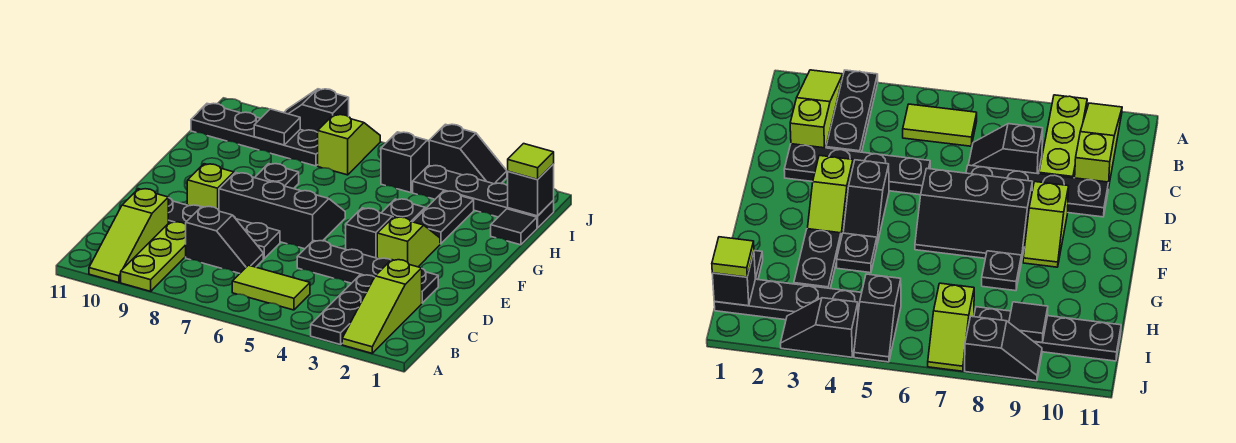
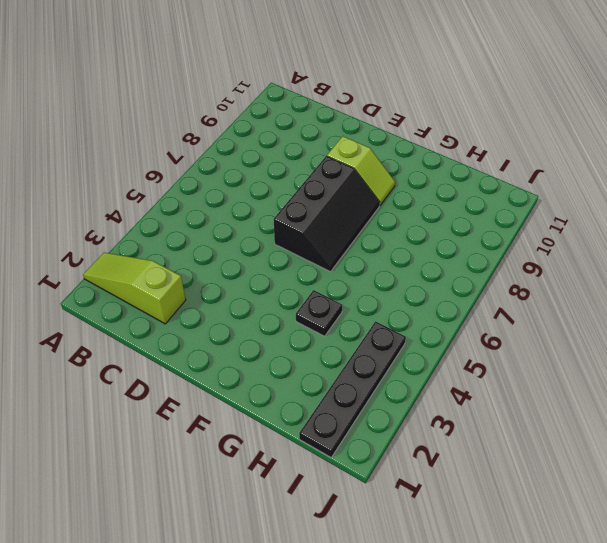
none -> black 1x3 plate [311,275,374,345]
none -> lime 1x3 plate [121,222,186,291]
none -> lime 1x3 slope [89,189,168,283]

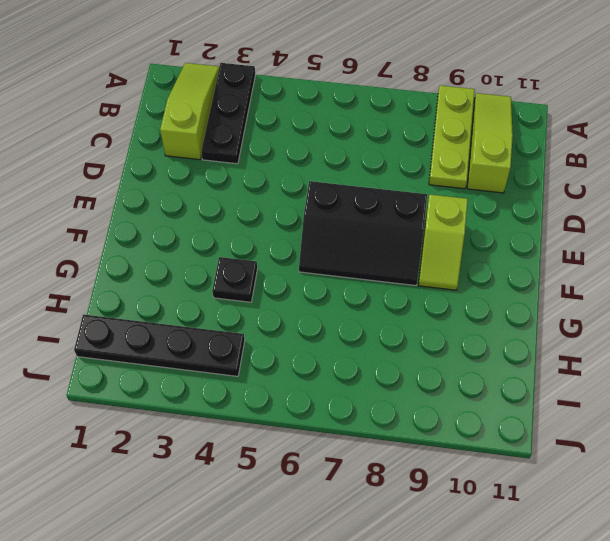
none -> lime 1x2 tile [232,265,310,310]
none -> black 1x2 slope [186,206,263,273]
none -> black 1x4 plate [297,241,438,303]

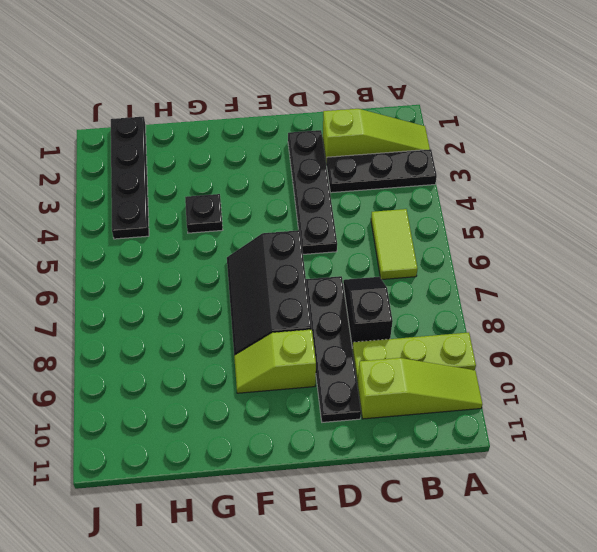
none -> lime 1x2 slope [377,217,440,267]
none -> black 1x2 slope [346,208,393,258]
none -> black 1x2 plate [413,191,474,244]

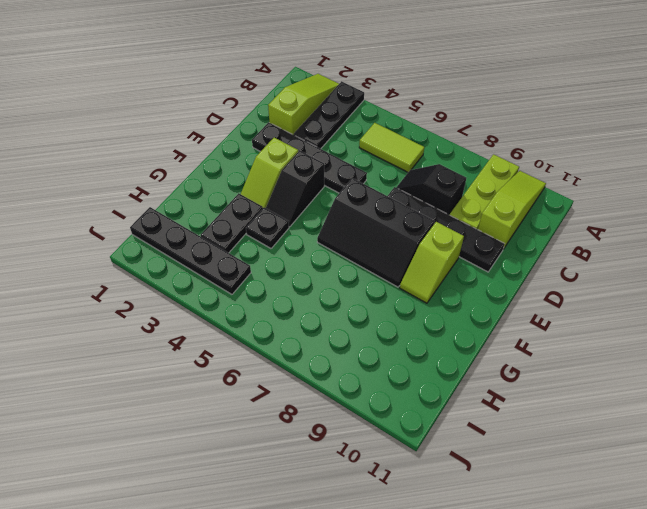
none -> black 1x1 plate [255,164,299,189]
none -> black 1x1 tile [491,209,537,245]
none -> black 1x2 slope [381,132,429,193]

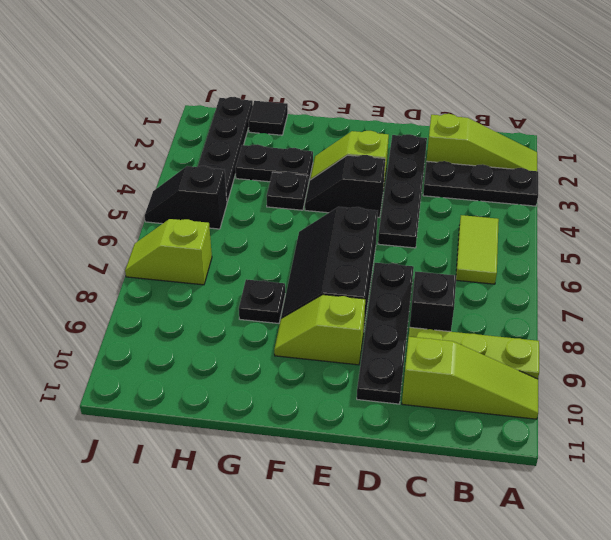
none -> black 1x4 plate [191,103,318,166]
none -> black 1x2 slope [429,124,507,184]
none -> black 1x2 slope [284,89,349,132]

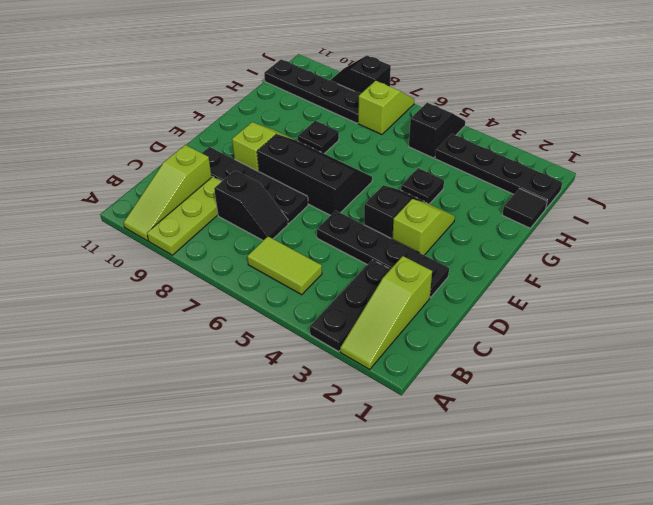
none -> black 1x2 plate [413,191,474,244]
none -> black 1x2 slope [429,124,507,184]
none -> black 1x1 brick [508,164,554,216]

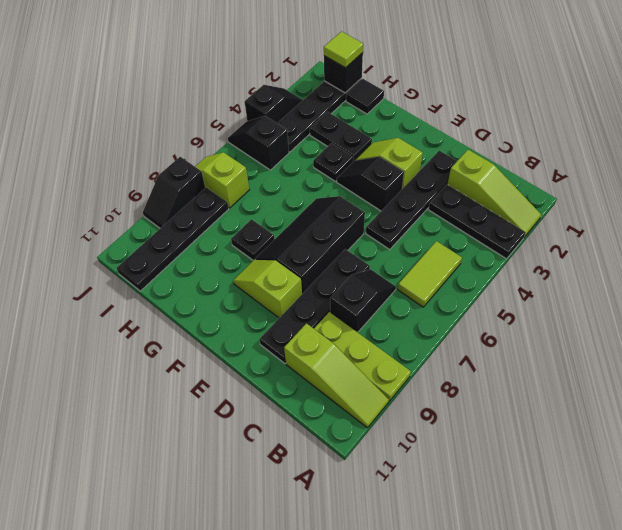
none -> black 1x1 tile [254,109,300,145]

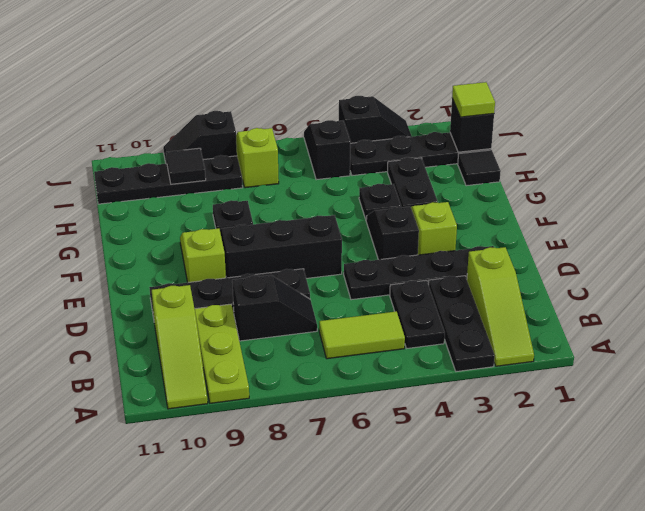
black 1x2 plate [390,280,445,348] -> none

